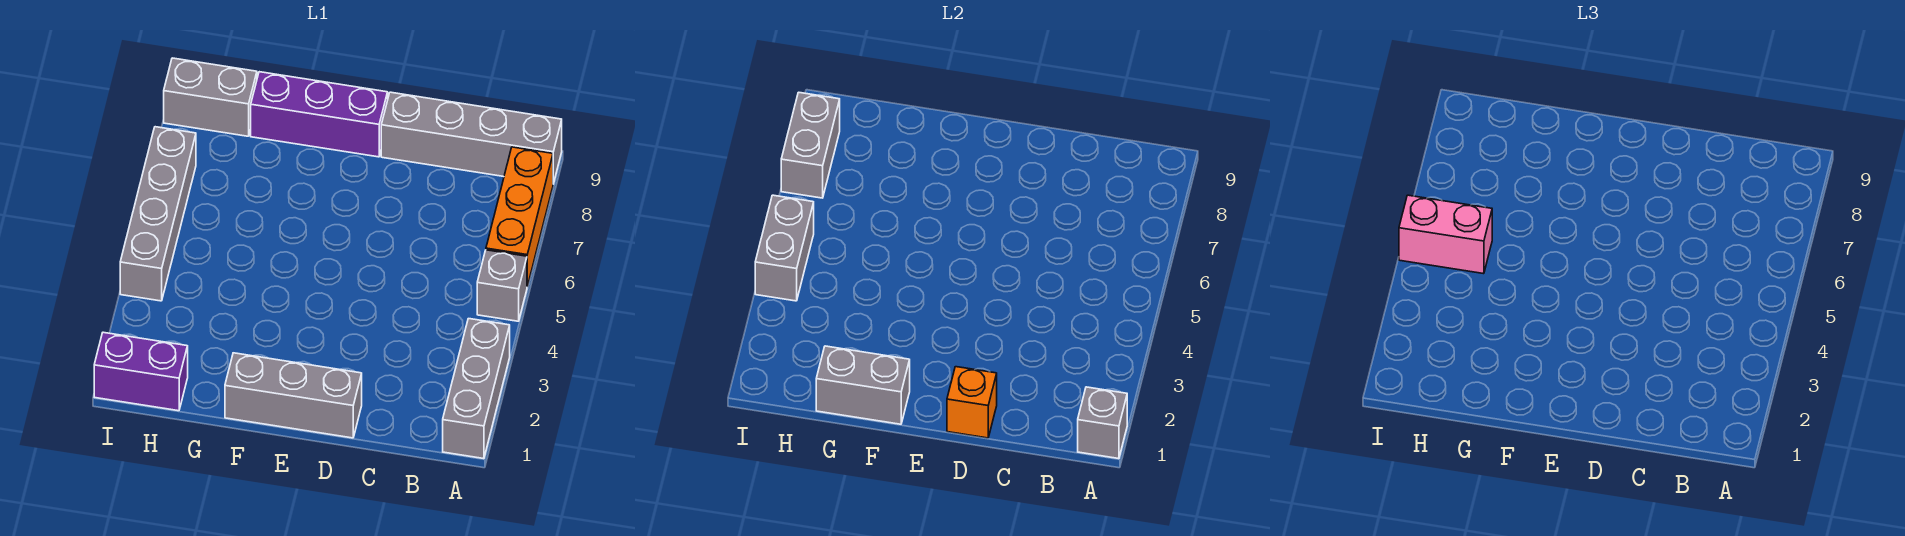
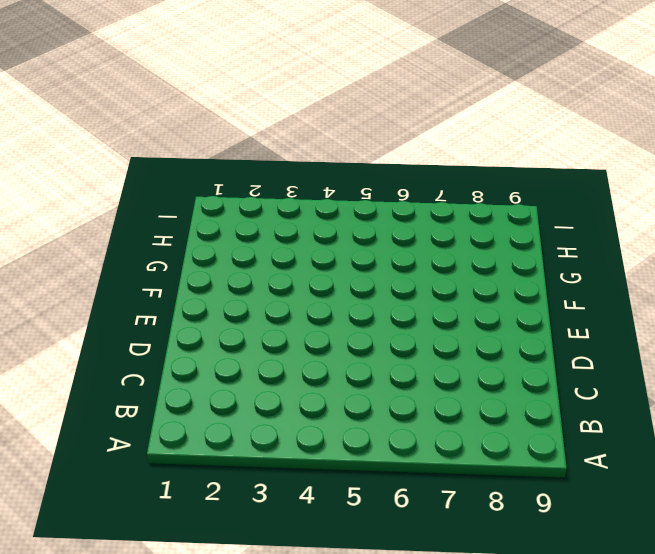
none -> grey 1x3 brick [443,319,510,459]
none -> grey 1x1 brick [477,250,527,321]
none -> orange 1x3 brick [486,147,553,287]

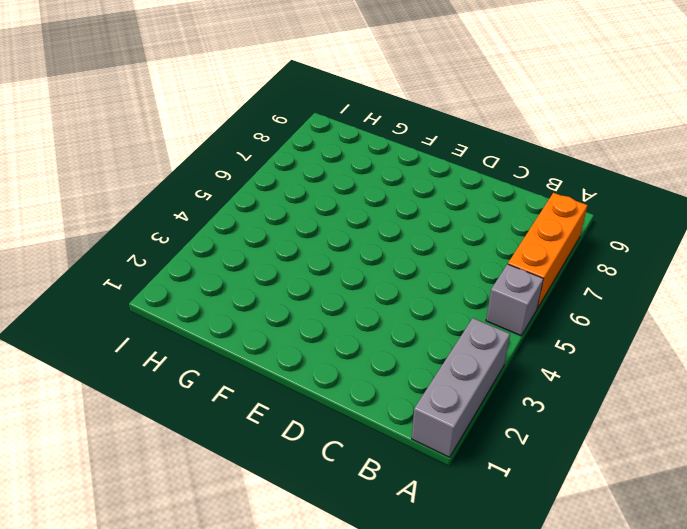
none -> grey 1x4 brick [381,92,562,184]
none -> grey 1x3 brick [225,353,362,438]
none -> purple 1x3 brick [251,72,388,157]

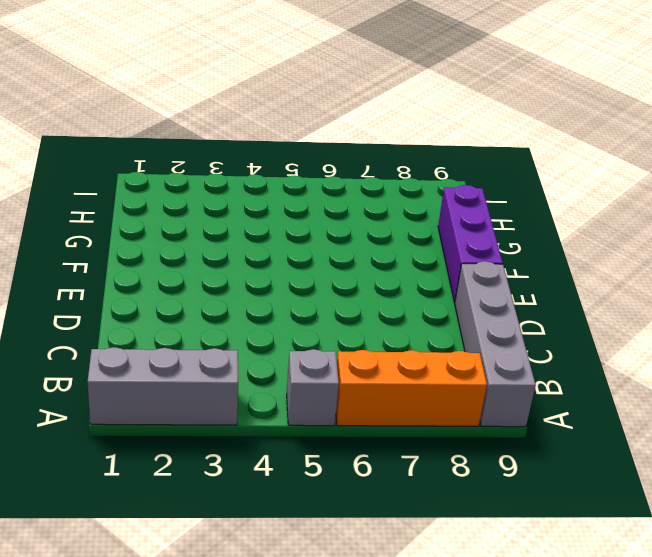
none -> grey 1x3 brick [225,353,362,438]
none -> purple 1x2 brick [94,332,188,411]
none -> grey 1x2 brick [164,58,257,136]

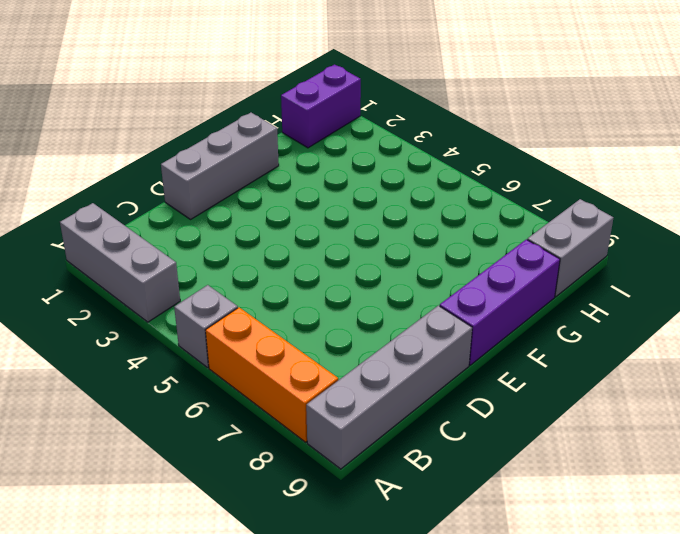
none -> grey 1x4 brick [120,127,196,301]
none -> grey 1x1 brick [1078,387,1127,459]
none -> orange 1x1 brick [947,367,997,438]

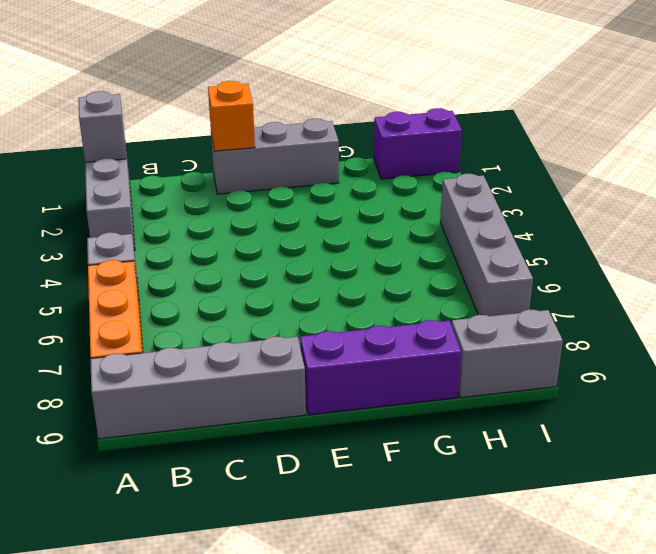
none -> grey 1x2 brick [816,346,910,424]
none -> grey 1x2 brick [755,195,814,301]
none -> grey 1x2 brick [781,92,840,198]

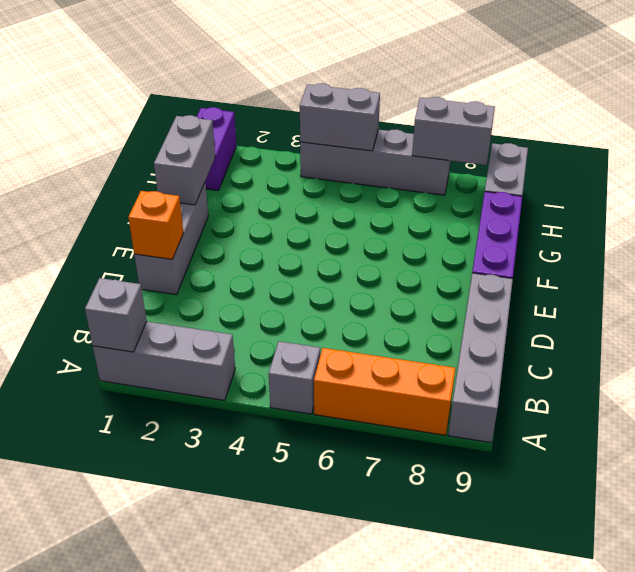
none -> pink 1x2 brick [1399,195,1492,274]

